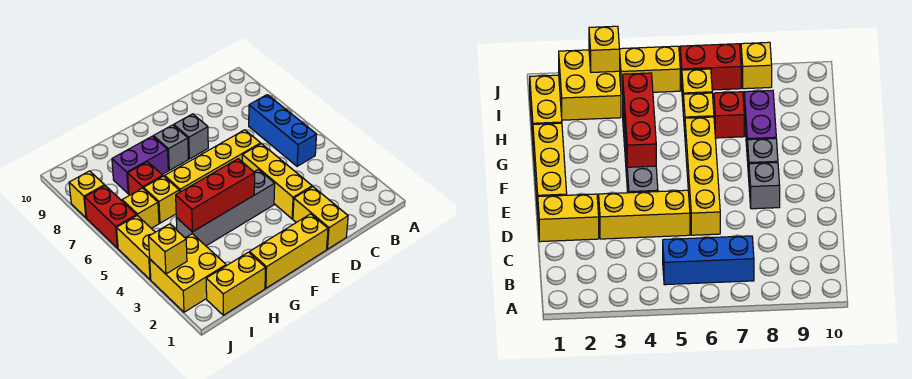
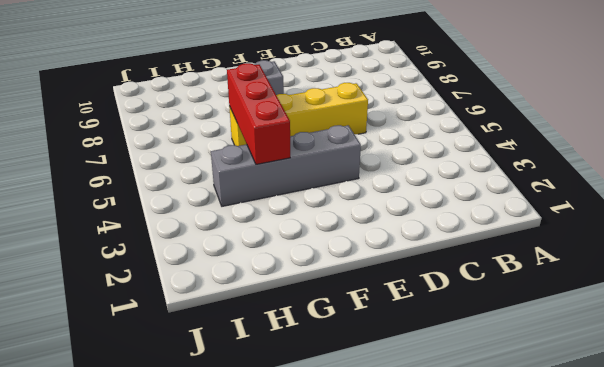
red 1x3 brick [227,63,290,164] -> red 1x3 brick turned to [176,159,255,232]
none -> blue 1x3 brick [249,95,317,166]
none -> yellow 1x2 brick [293,187,348,249]
none -> yellow 1x3 brick [242,144,312,219]

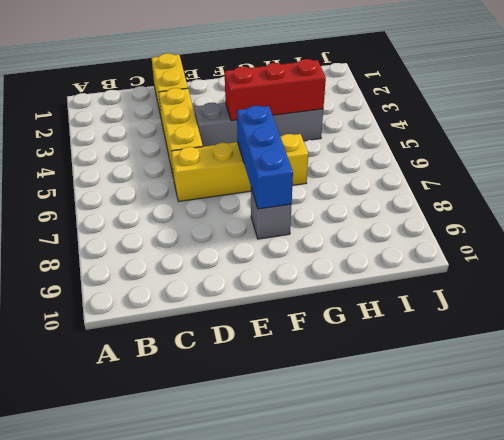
blue 1x3 brick [237,106,293,209] -> blue 1x3 brick moved to [249,95,317,166]
none -> yellow 1x3 brick [249,214,328,288]
none -> grey 1x1 brick [174,114,208,159]
none -> purple 1x2 brick [112,136,168,194]

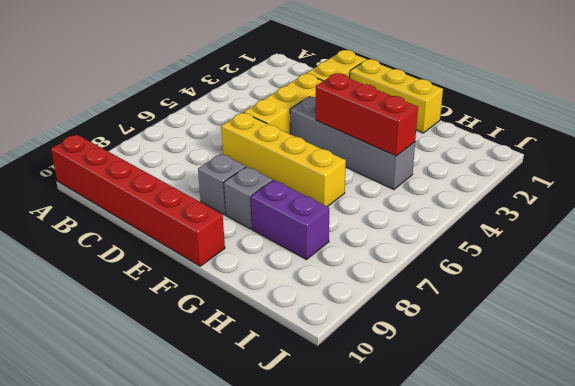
red 1x6 brick [51,134,225,266] -> none
none -> blue 1x3 brick [249,95,317,166]
none -> yellow 1x2 brick [206,252,266,315]
none -> yellow 1x1 brick [144,176,179,223]

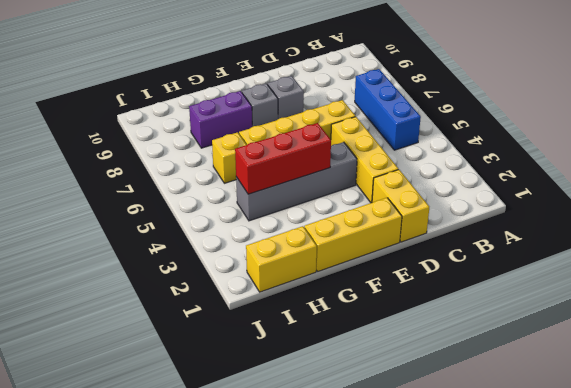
none -> red 1x1 brick [128,162,163,195]
none -> yellow 2x2 brick [150,234,226,312]
none -> yellow 1x1 brick [122,188,159,228]

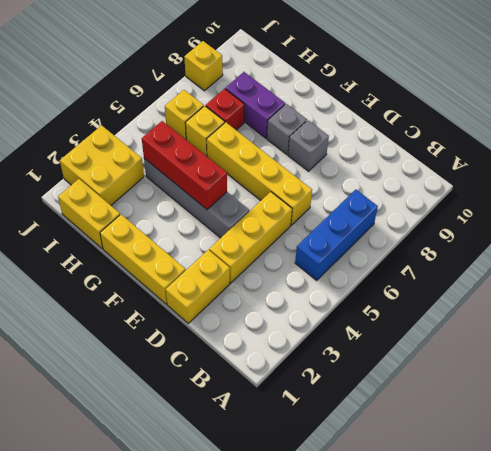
none -> yellow 1x2 brick [117,216,155,280]
none -> red 1x2 brick [85,186,137,248]
none -> yellow 1x1 brick [149,224,187,274]

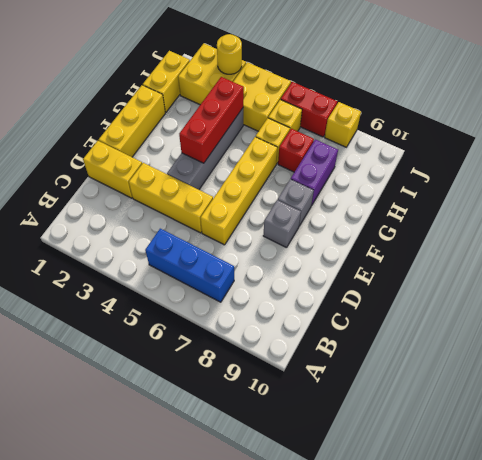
yellow 2x2 brick [233,62,291,131] -> yellow 1x2 brick [117,216,155,280]
yellow 1x1 round brick [217,34,242,74] -> yellow 1x1 brick [149,224,187,274]

